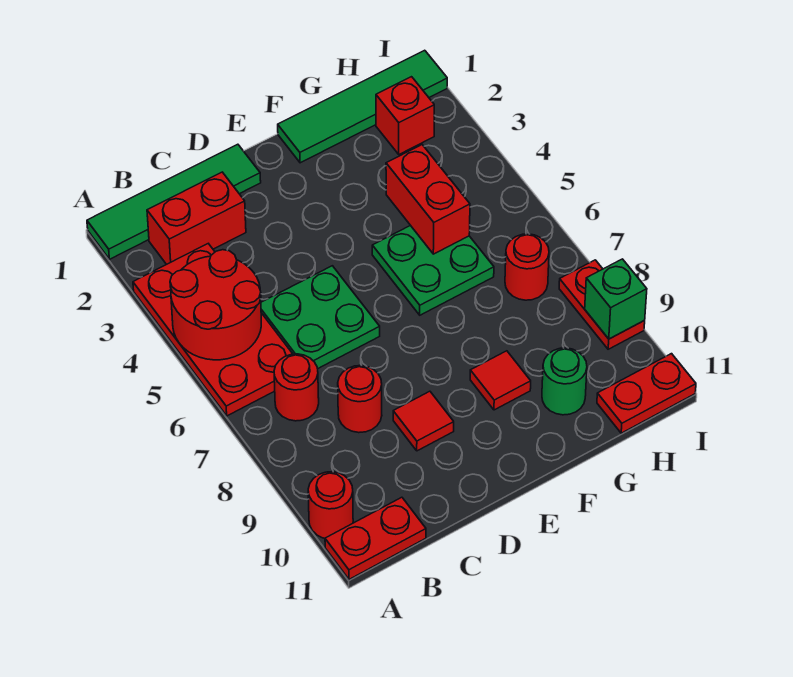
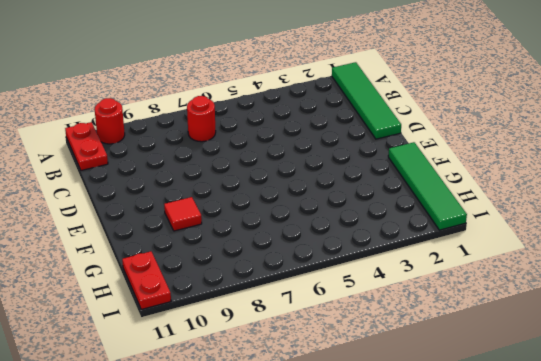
none -> red 2x4 plate [133,244,292,416]
none -> red 1x2 brick [147,172,246,264]
none -> green 2x2 plate [261,266,380,369]

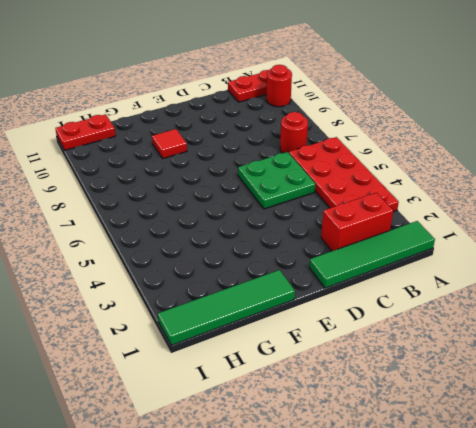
none -> red 1x1 round brick [338,366,382,433]
none -> red 1x1 tile [393,391,454,451]
none -> green 2x2 plate [372,225,494,315]

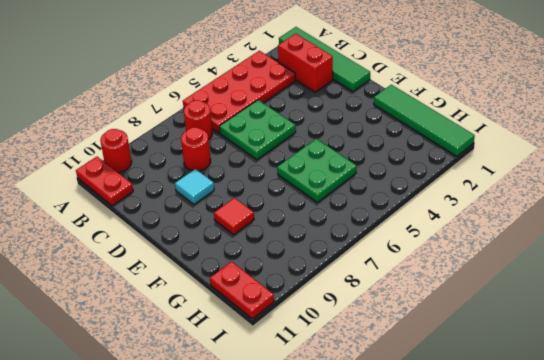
cyan 1x1 tile [175,169,214,204] -> red 1x1 tile [393,391,454,451]
none -> green 1x1 round brick [542,348,587,415]
none -> red 1x1 brick [376,77,434,154]
none -> red 1x1 round brick [505,234,549,300]

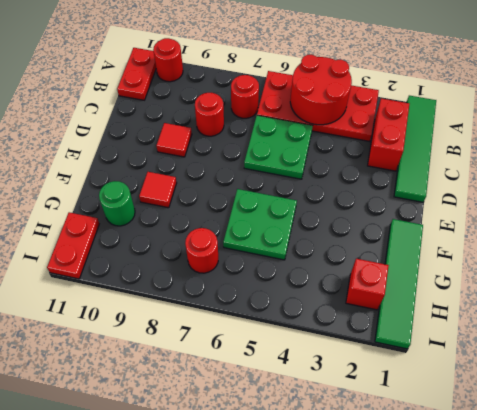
none -> red 1x2 plate [559,260,645,349]
none -> red 1x2 brick [386,145,470,254]
none -> green 1x1 brick [585,259,647,339]

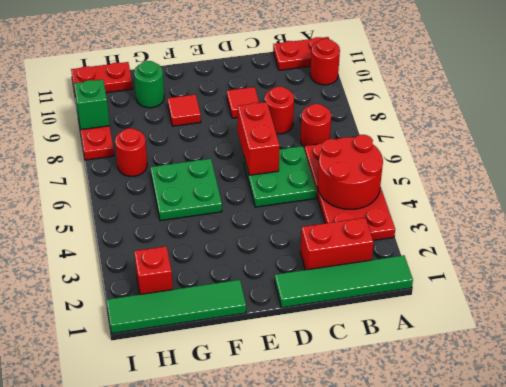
red 1x2 brick [238,102,280,175] -> red 1x2 brick moved to [386,145,470,254]

